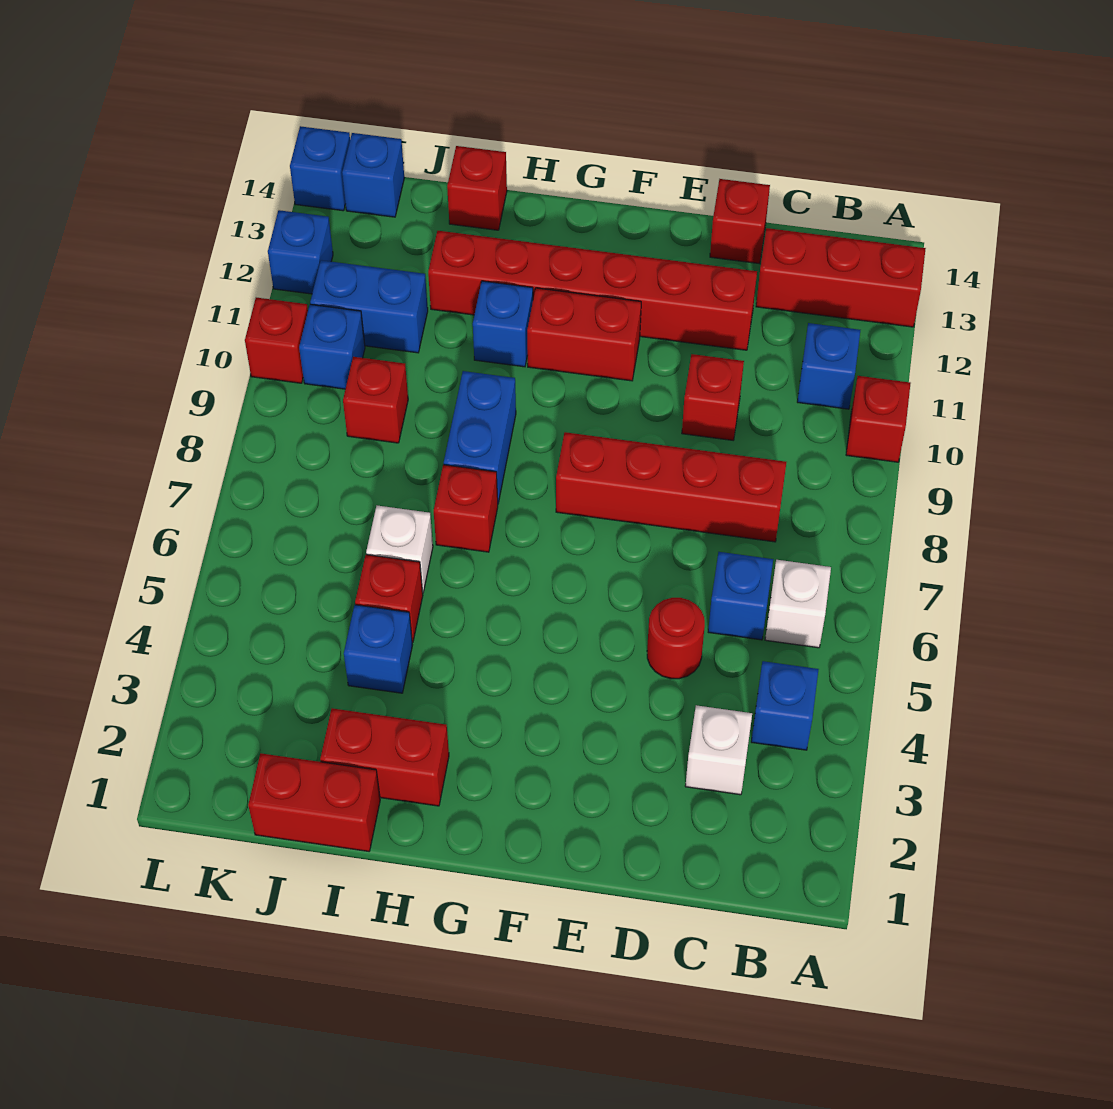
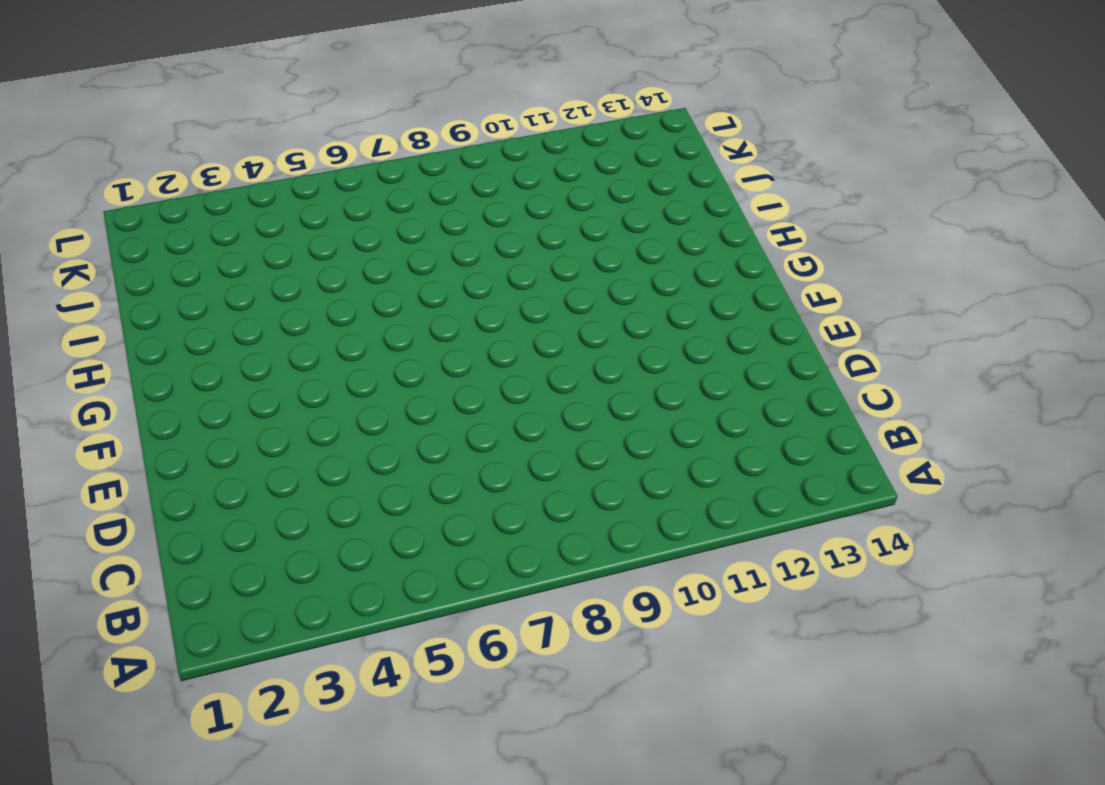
none -> red 1x1 brick [846,376,911,462]
none -> red 1x3 brick [756,228,926,327]
none -> blue 1x1 brick [751,661,819,750]

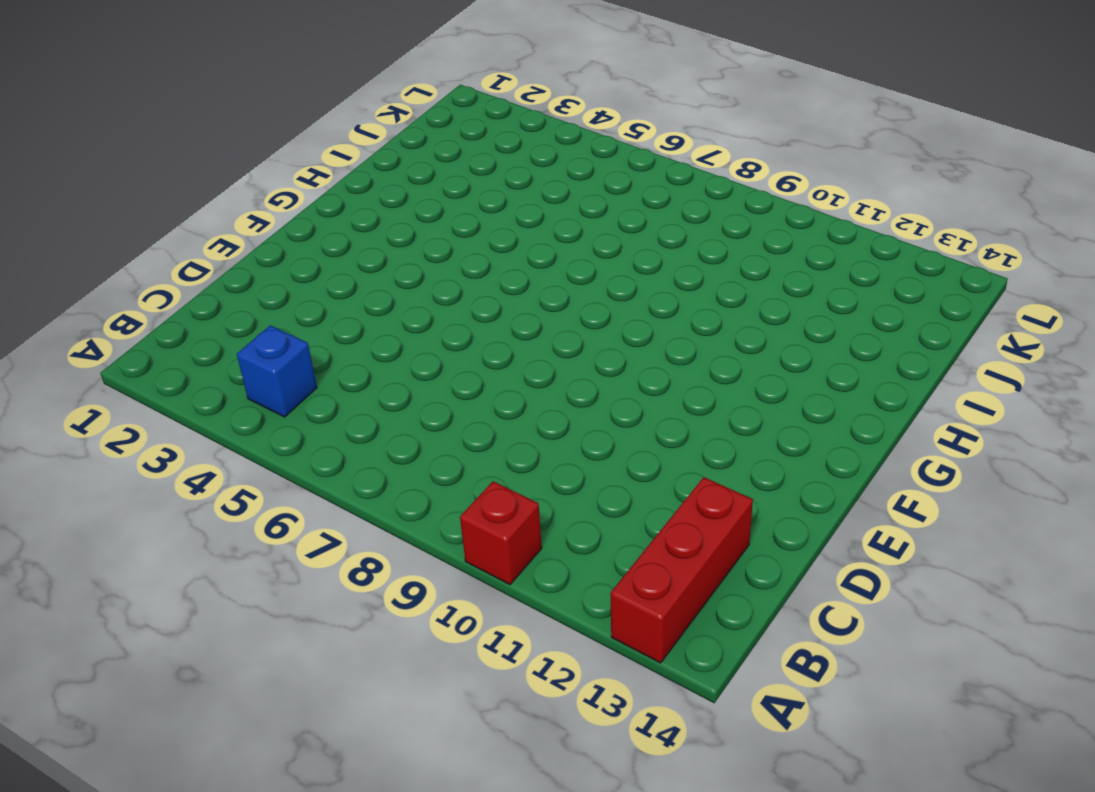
none -> white 1x1 brick [765,560,831,648]
none -> blue 1x1 brick [797,323,860,409]
none -> white 1x1 brick [685,705,752,795]

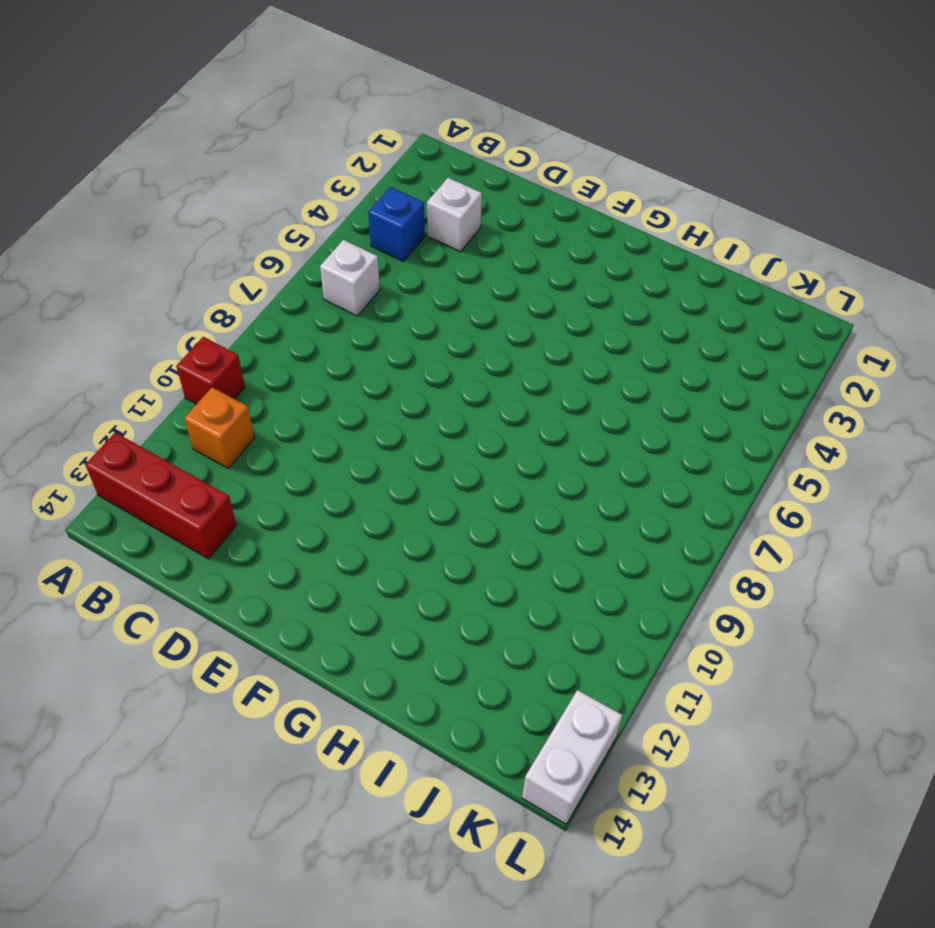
orange 1x1 brick [185,387,255,468] -> blue 1x1 brick [797,323,860,409]
white 1x2 brick [522,690,623,824] -> blue 1x1 brick [290,126,350,211]
none -> blue 1x1 brick [708,552,773,640]
none -> red 1x4 brick [556,432,786,542]
none -> red 1x1 round brick [647,598,705,679]

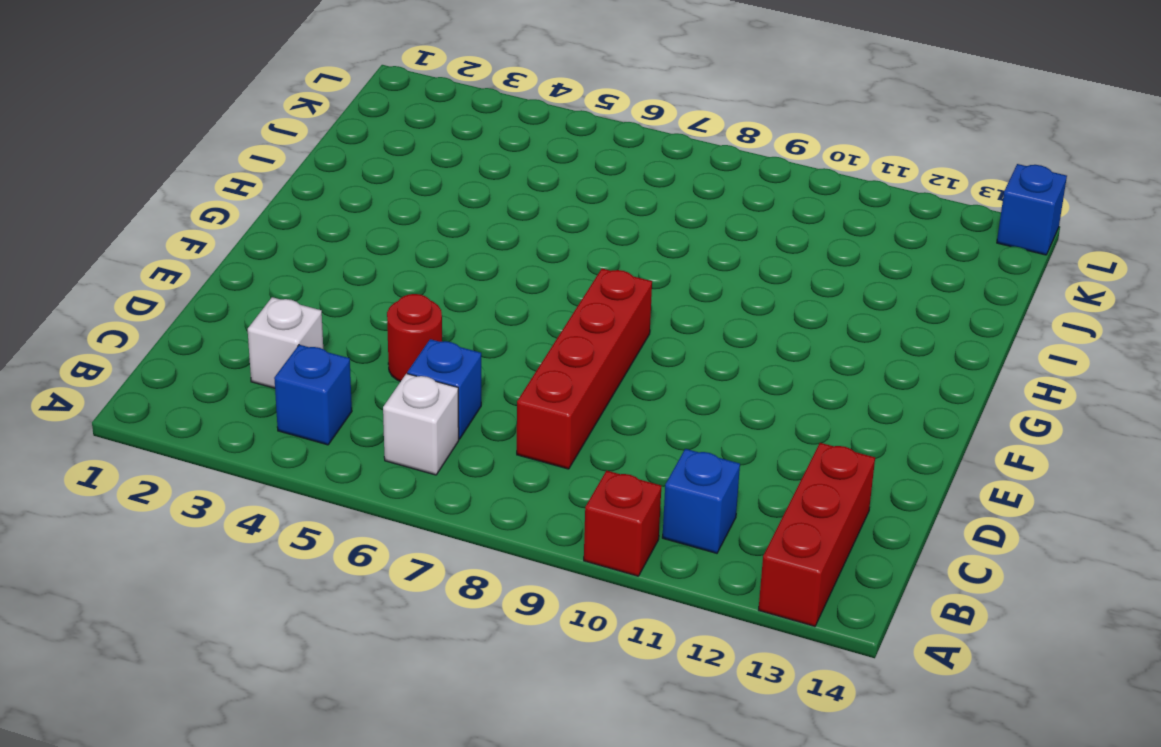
none -> red 1x1 brick [682,354,744,440]
none -> red 1x6 brick [428,231,757,350]
none -> red 1x1 brick [710,179,770,264]

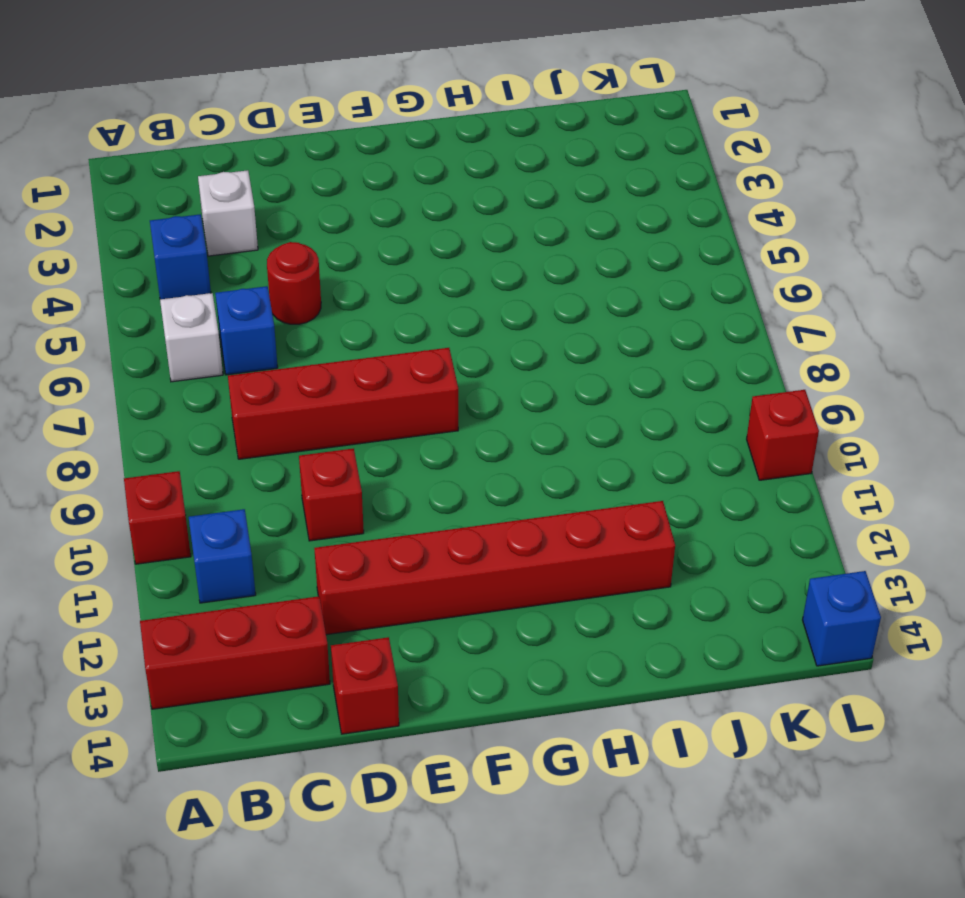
none -> red 1x2 brick [527,288,641,381]
none -> red 1x2 brick [320,708,449,806]
none -> red 1x1 brick [434,465,498,552]

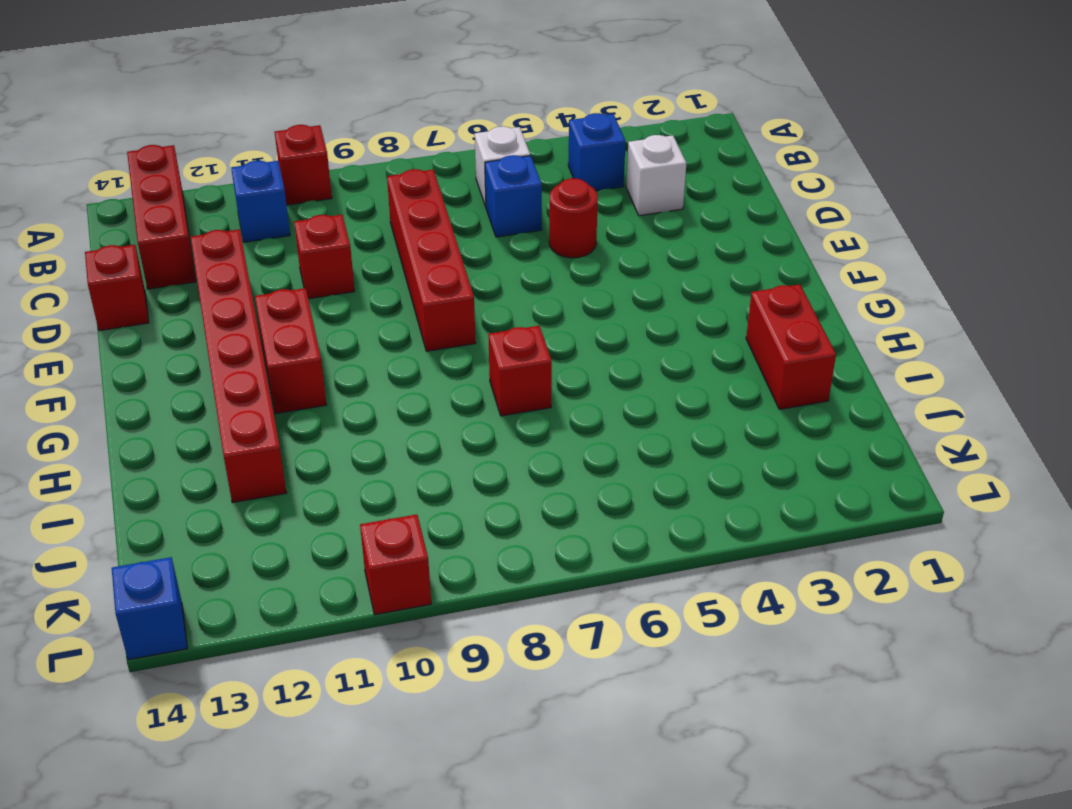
none -> blue 1x2 brick [444,371,516,503]
none -> blue 1x1 brick [473,281,533,367]
none -> red 1x2 brick [248,753,380,851]

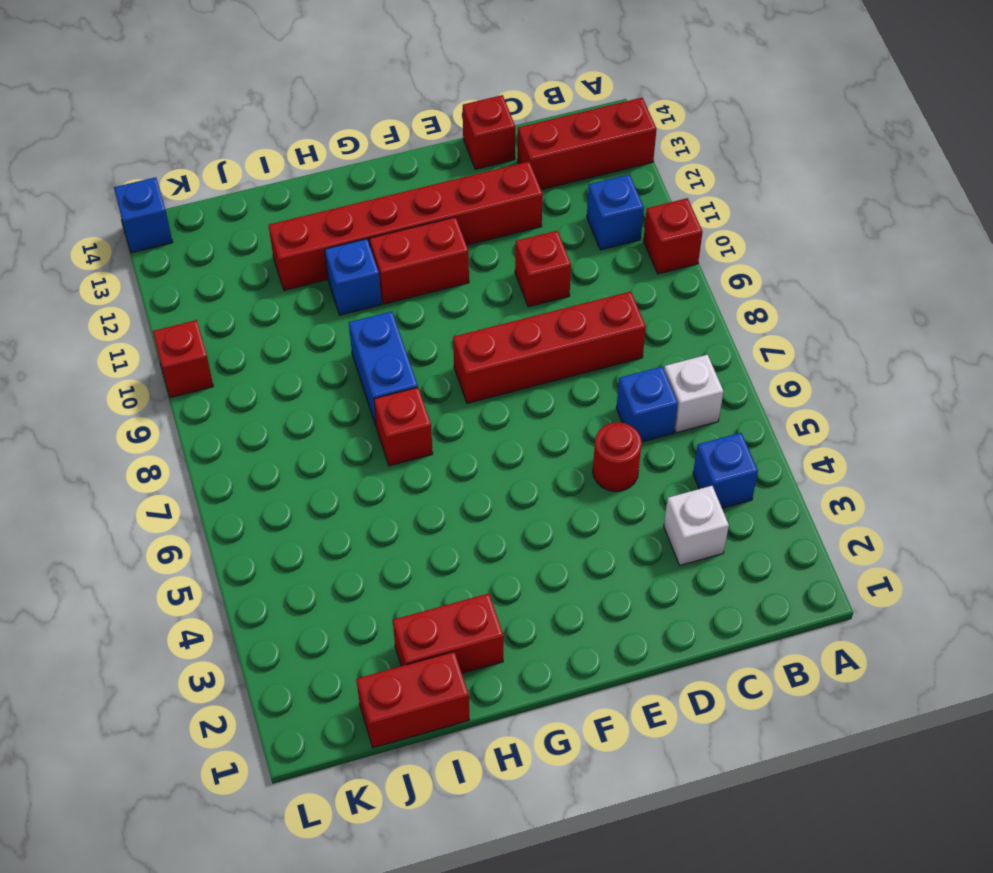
none -> blue 1x1 brick [344,605,412,693]
none -> red 1x1 brick [355,555,423,643]
none -> white 1x1 brick [366,506,433,592]

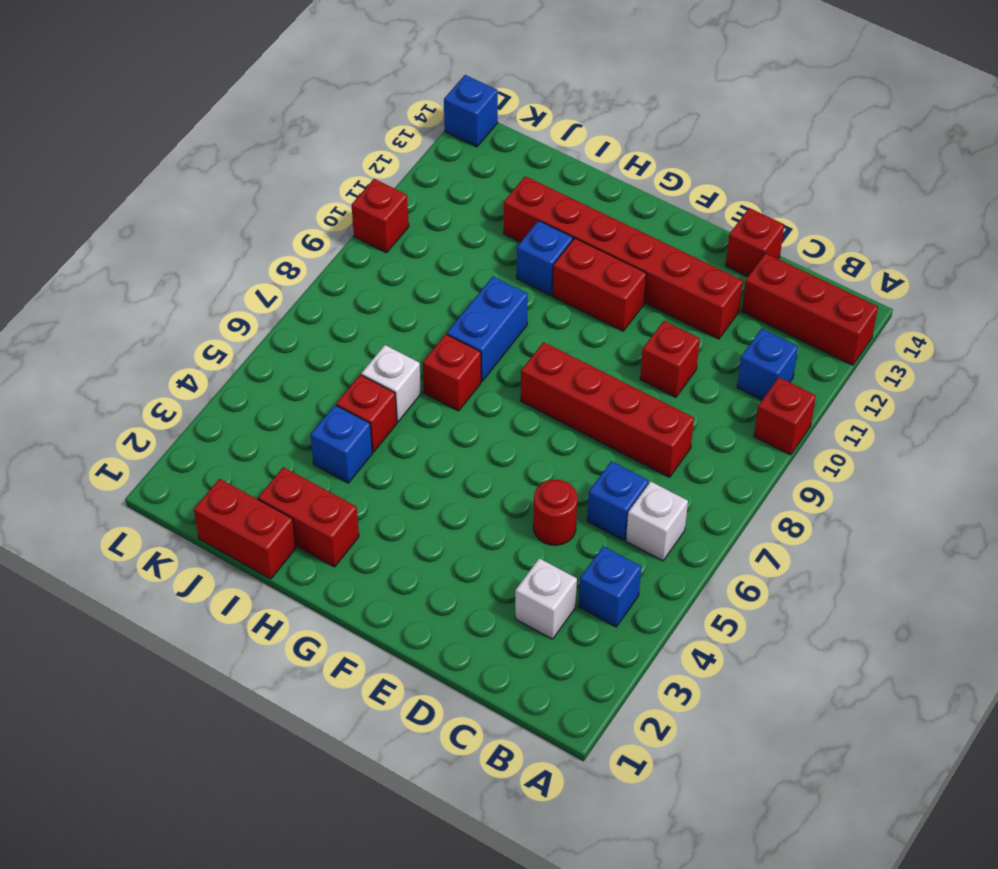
none -> red 1x1 brick [447,146,507,230]
none -> red 1x1 brick [343,357,408,443]
none -> blue 1x2 brick [310,260,428,353]

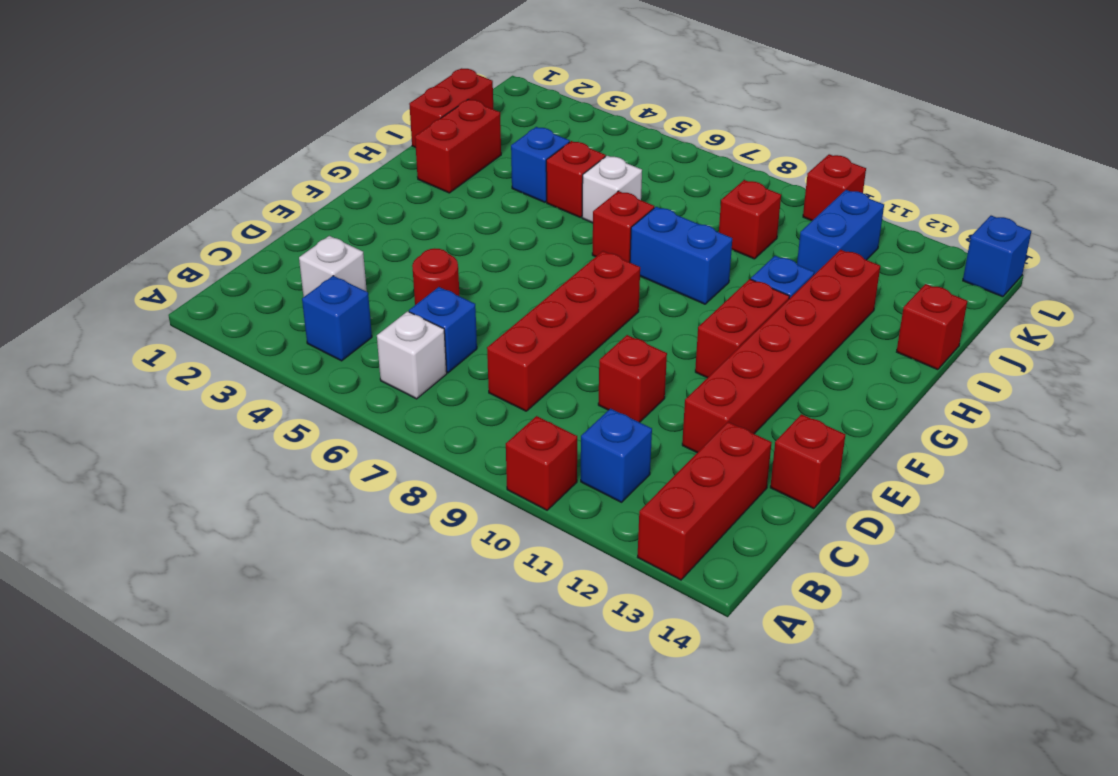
none -> blue 1x1 brick [299,305,365,389]
none -> blue 1x1 brick [342,133,404,217]
none -> blue 1x1 brick [268,210,333,294]

